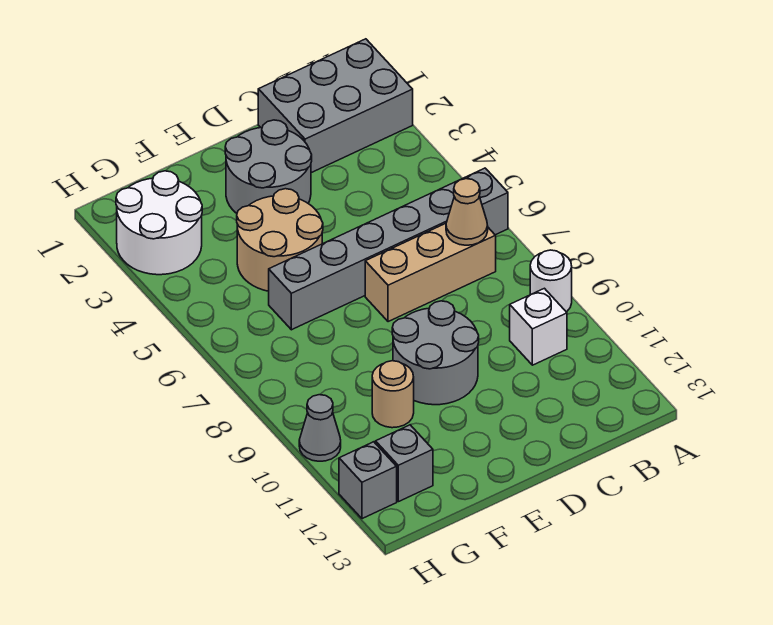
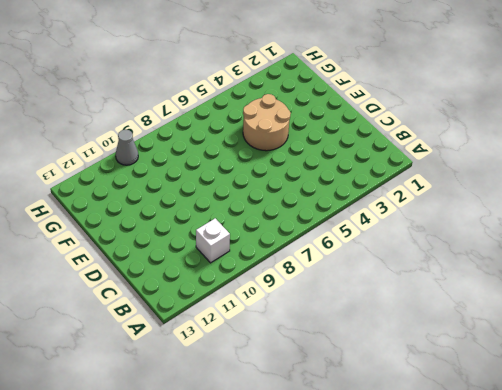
none -> grey 2x3 brick [258,39,413,173]
none -> grey 1x6 brick [269,168,508,330]
none -> white 1x1 round brick [530,250,572,312]

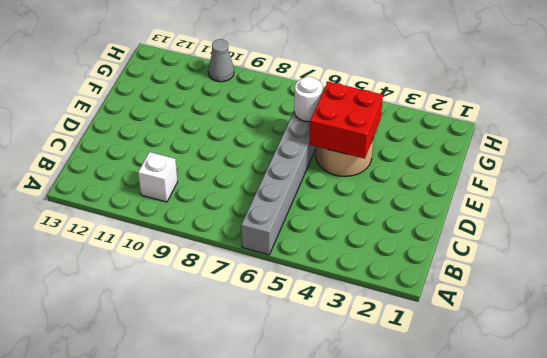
red 2x2 brick [309,82,383,159] -> none
white 1x1 round brick [294,77,323,122] -> white 1x1 round brick moved to [530,250,572,312]
none -> grey 2x3 brick [258,39,413,173]
none -> tan 1x3 brick [365,223,496,322]
none -> grey 2x2 round brick [225,120,312,213]

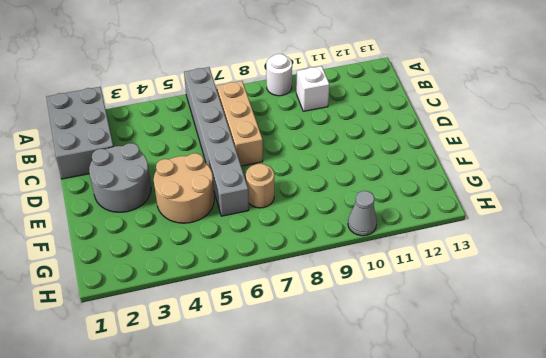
tan 1x1 round brick [246,164,274,208] -> tan 1x1 round brick moved to [372,361,414,428]
none -> grey 2x2 round brick [392,301,479,405]
none -> white 2x2 round brick [116,171,202,275]
none -> grey 1x1 brick [376,425,433,502]

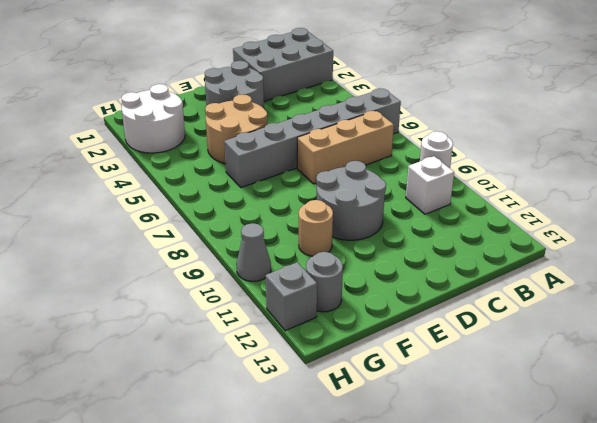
grey 1x1 round brick [306,252,343,312] -> grey 1x1 brick [376,425,433,502]
none -> tan 1x1 cone [446,179,488,245]

